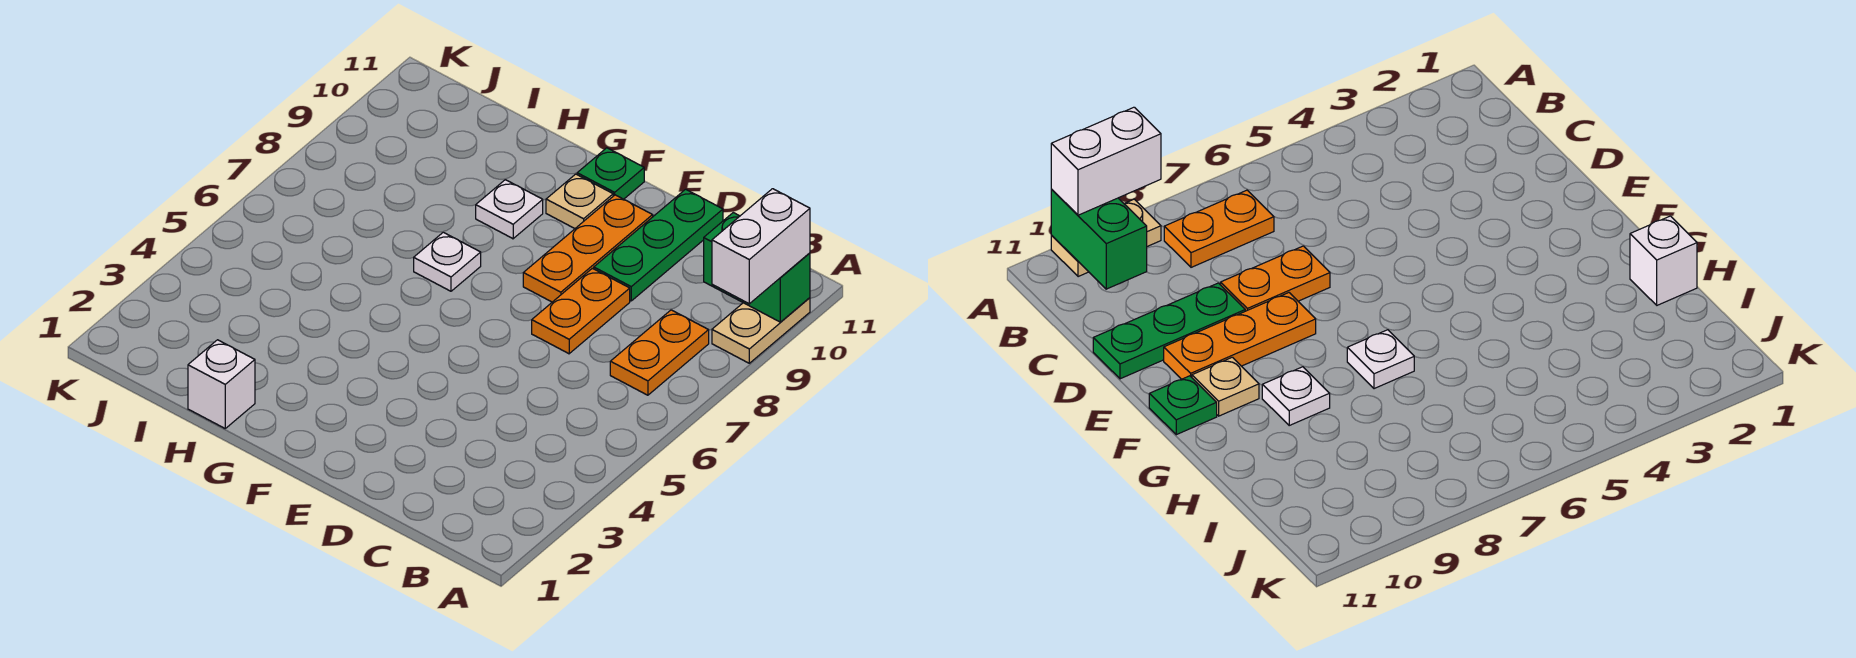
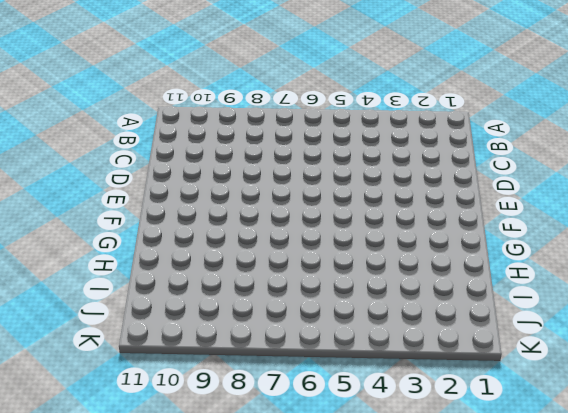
none -> tan 1x2 plate [712,298,810,363]
none -> orange 1x2 plate [610,310,709,395]
none -> orange 1x2 plate [532,268,630,354]

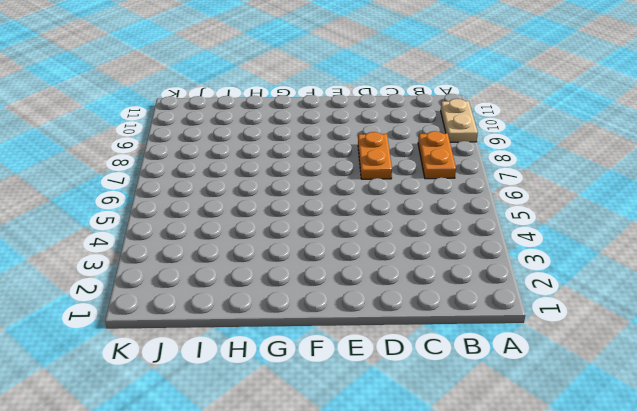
none -> green 1x3 plate [594,189,723,301]
none -> orange 1x3 plate [523,195,653,302]
none -> tan 1x1 plate [546,174,613,228]

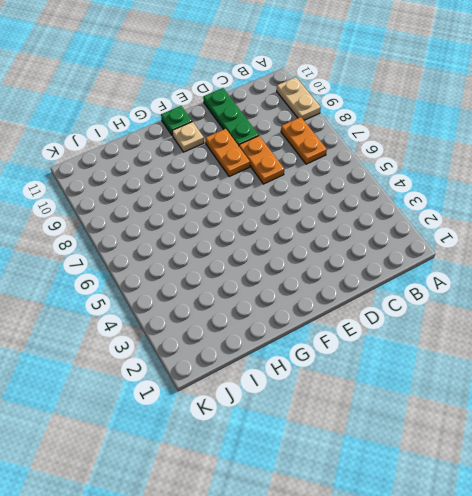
orange 1x2 plate [205,129,250,176] -> orange 1x3 plate [523,195,653,302]
none -> white 1x1 plate [414,232,481,291]
none -> white 1x1 plate [476,180,543,239]
none -> white 1x1 brick [188,340,255,428]

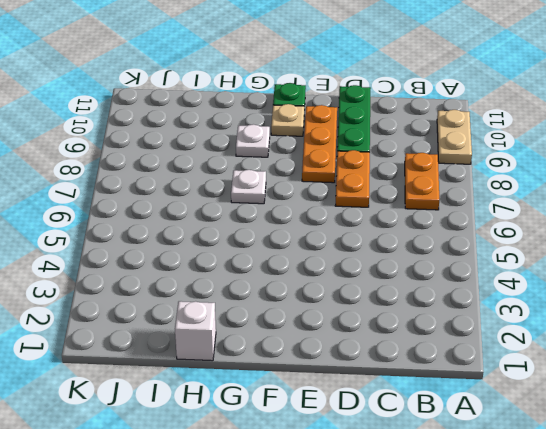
none -> green 1x2 brick [704,213,810,322]
none -> white 1x2 brick [712,189,810,304]

